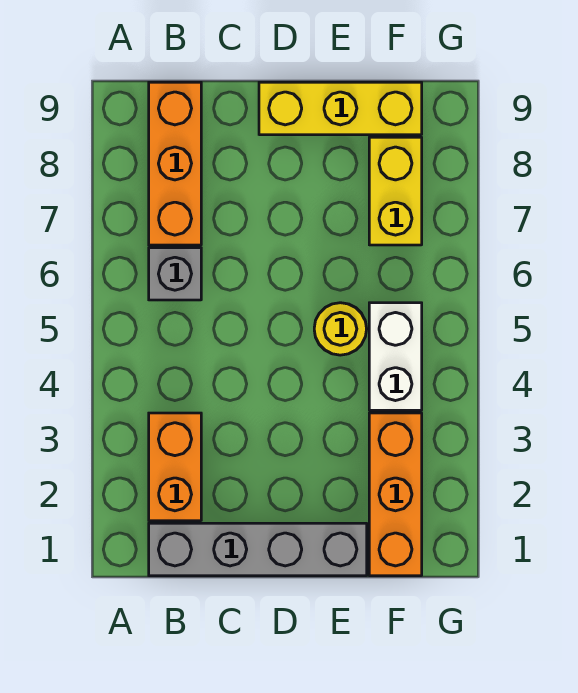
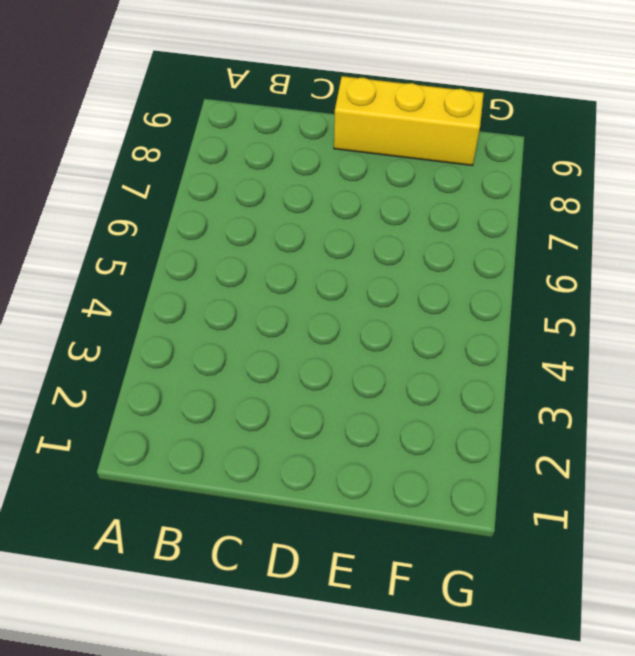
none -> grey 1x4 brick [149,523,367,576]
none -> orange 1x2 brick [149,413,201,521]

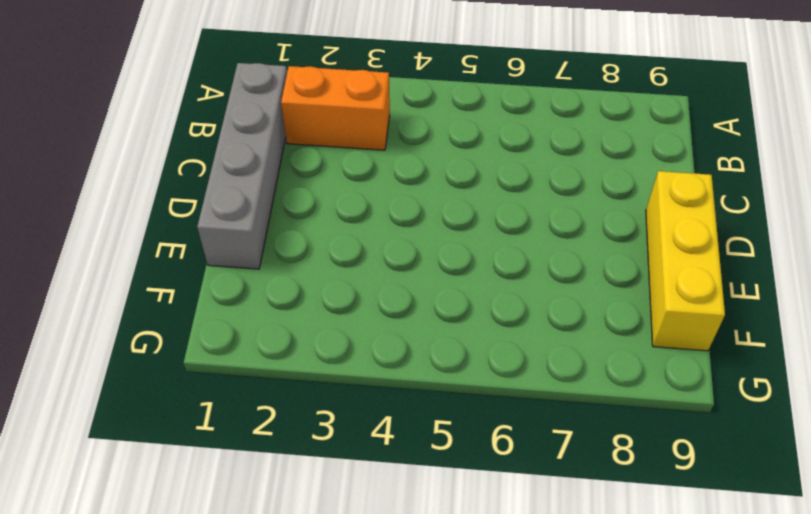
none -> grey 1x1 brick [149,248,201,300]
none -> orange 1x3 brick [149,82,201,245]

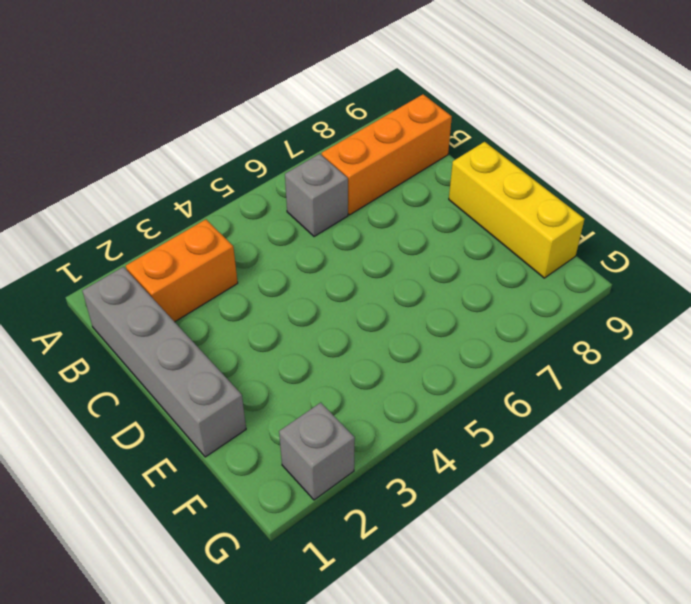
grey 1x1 brick [279,403,355,500] -> none
none -> yellow 1x1 round brick [314,303,367,355]
none -> orange 1x3 brick [369,413,422,576]

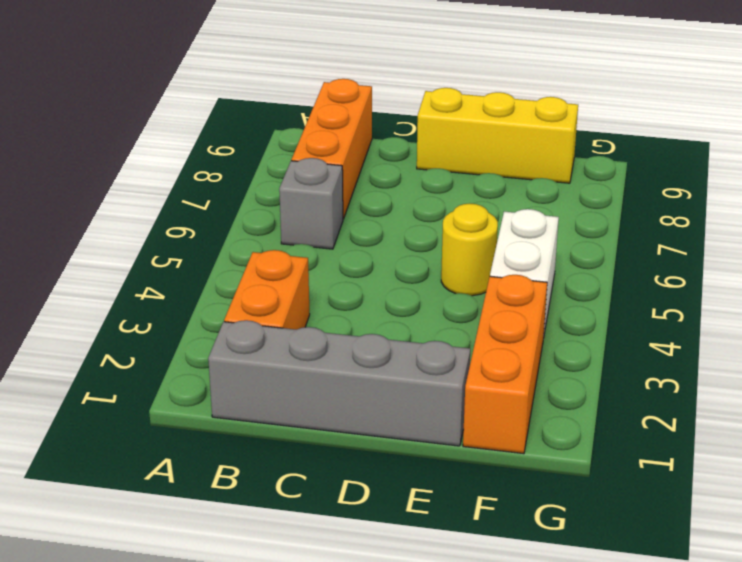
none -> yellow 1x2 brick [369,137,422,245]

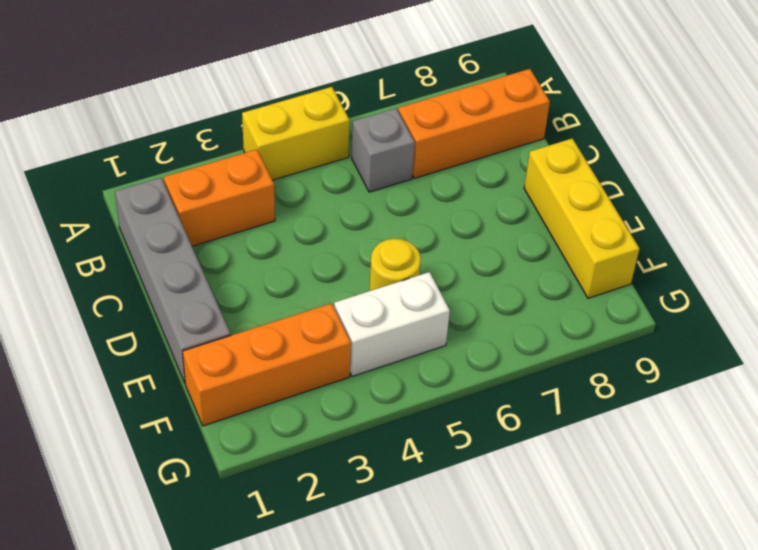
yellow 1x2 brick [242,87,350,180] -> yellow 1x2 brick moved to [369,137,422,245]

